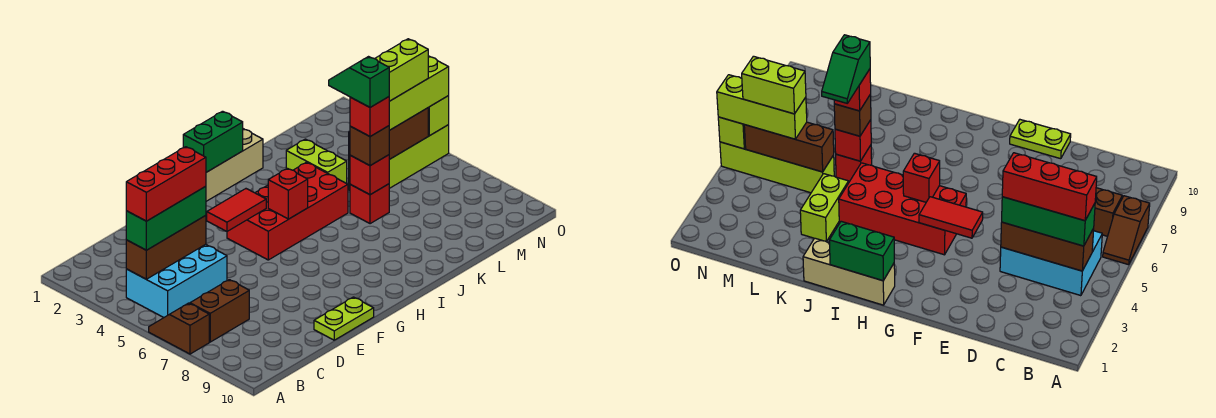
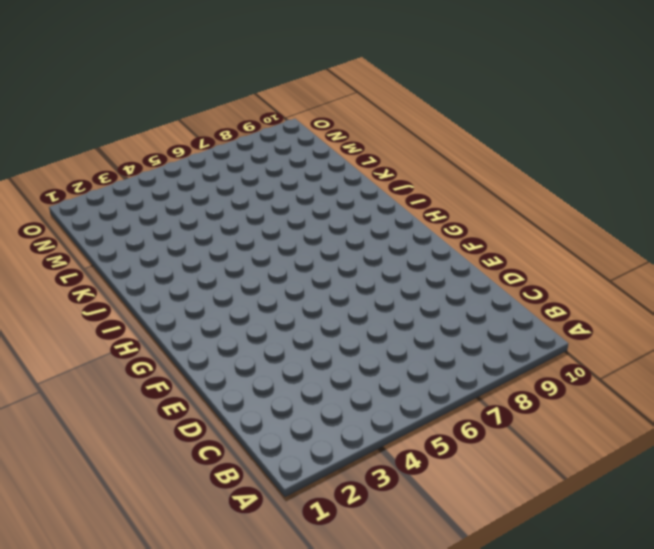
none -> brown 1x2 slope [149,303,209,354]
none -> cyan 2x3 brick [126,244,227,317]
none -> brown 1x2 brick [190,280,249,342]

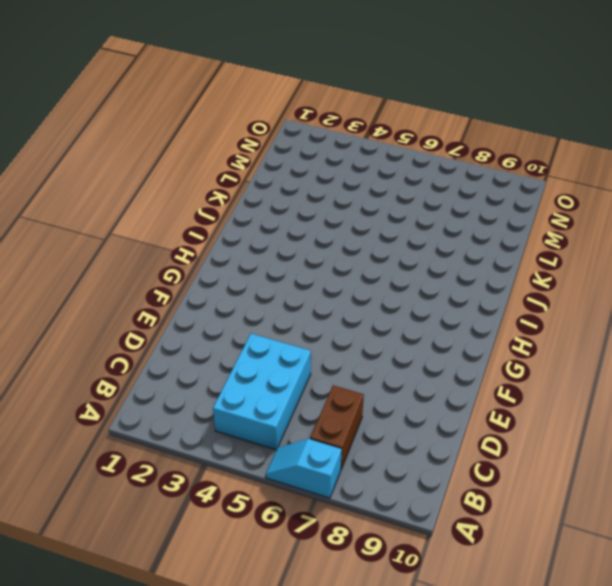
cyan 1x2 slope [266,439,342,498] -> brown 1x2 slope [149,303,209,354]
none -> lime 1x2 plate [314,297,374,340]
none -> red 2x4 brick [227,162,348,260]
none -> tan 1x3 brick [206,129,263,201]

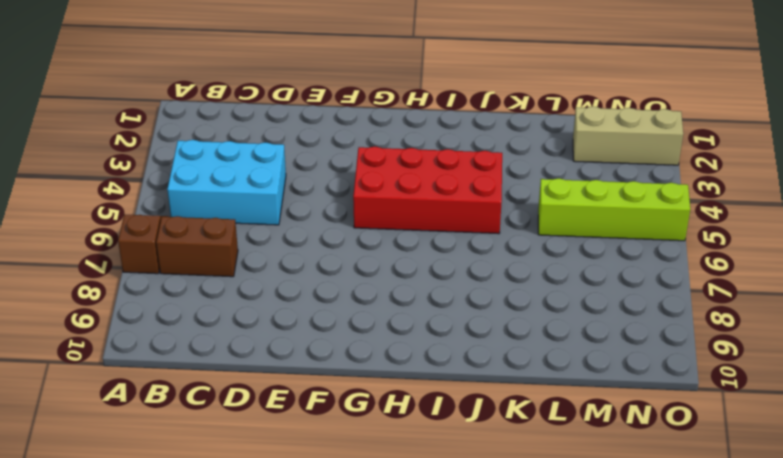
tan 1x3 brick [573,107,683,165] -> tan 1x3 brick moved to [206,129,263,201]
none -> lime 1x2 plate [314,297,374,340]
none -> lime 1x2 brick [286,139,347,183]
none -> red 1x1 brick [350,184,389,224]

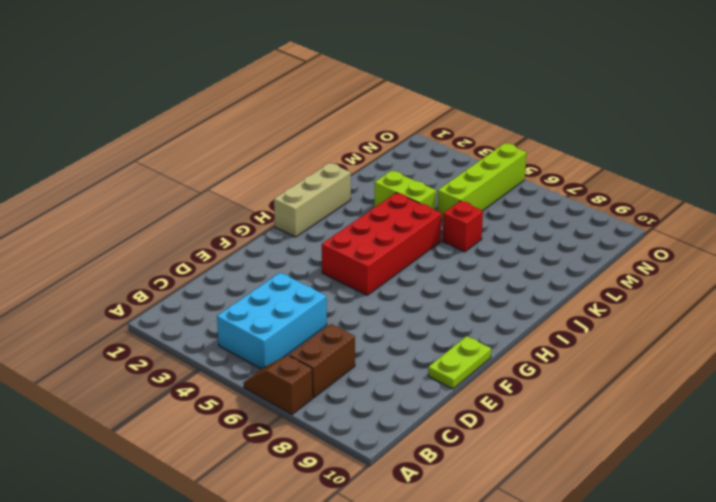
none -> brown 1x3 brick [126,216,206,279]
none -> red 1x2 tile [207,189,266,231]
none -> green 1x2 brick [183,111,243,172]

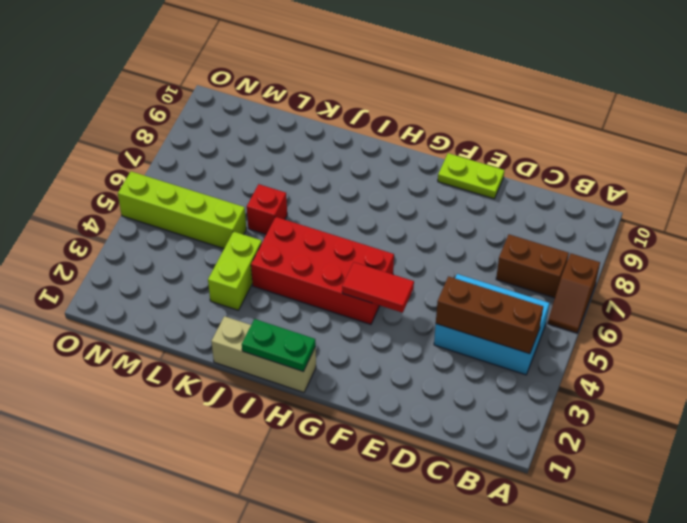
green 1x2 plate [242,319,316,371] -> green 1x2 brick [183,111,243,172]
none -> red 1x1 brick [268,168,308,219]
none -> red 1x1 brick [350,155,389,195]
none -> brown 1x3 brick [349,108,428,161]

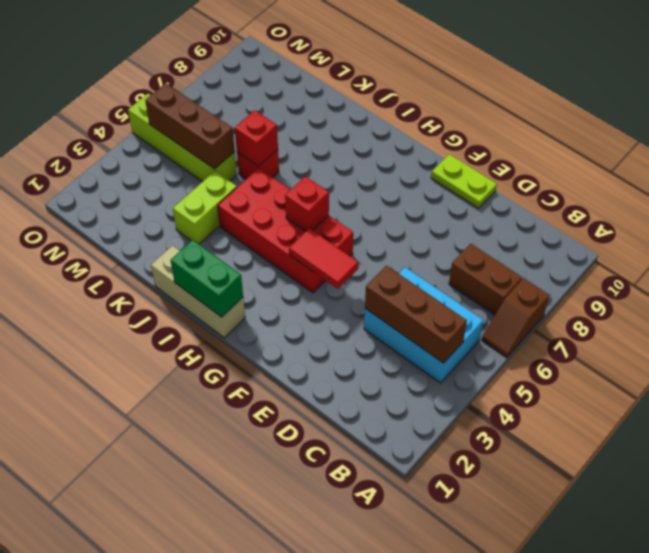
none -> lime 1x1 brick [428,96,449,136]
none -> green 1x3 brick [126,186,206,250]
none -> brown 1x1 brick [350,126,389,166]

